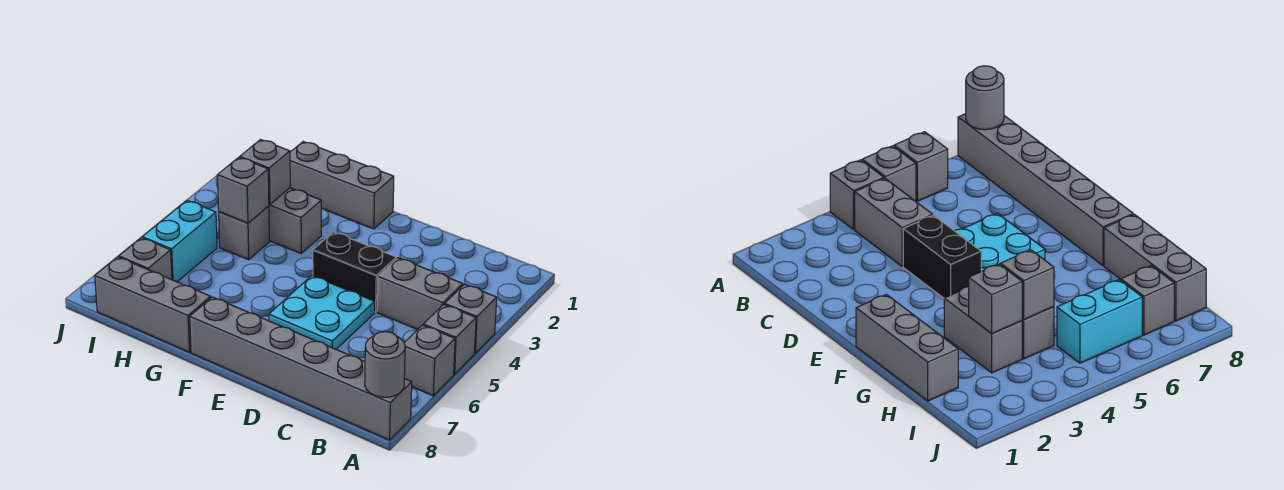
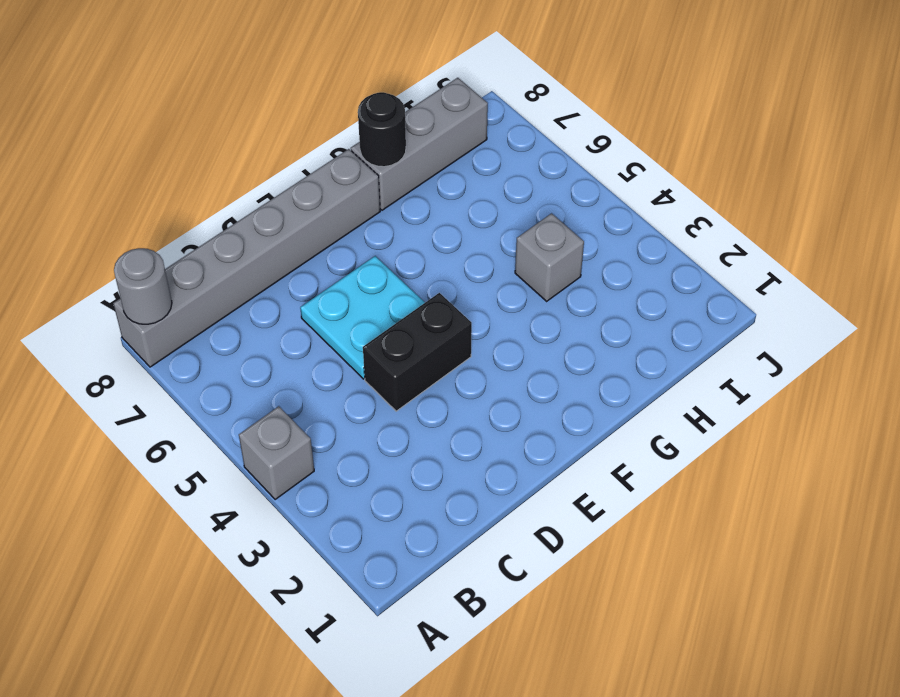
black 1x1 round brick [358,92,406,167] -> none
none -> grey 1x1 brick [423,305,476,374]
none -> grey 1x1 brick [404,325,455,396]
none -> grey 1x2 brick [377,258,463,330]

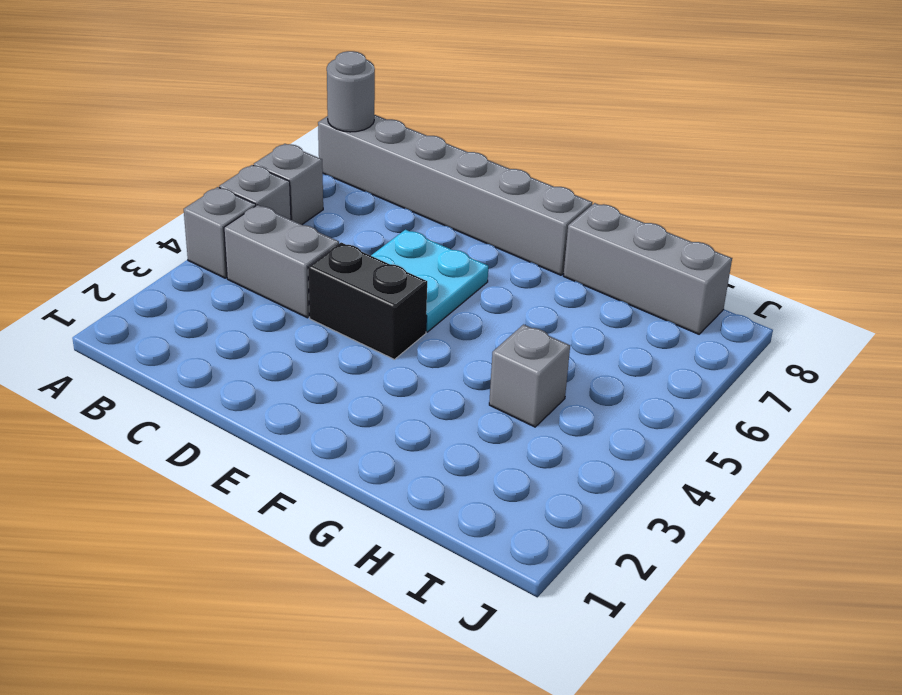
none -> grey 1x3 brick [290,142,394,229]
none -> grey 1x2 brick [269,188,321,253]
none -> cyan 1x2 brick [142,201,217,282]

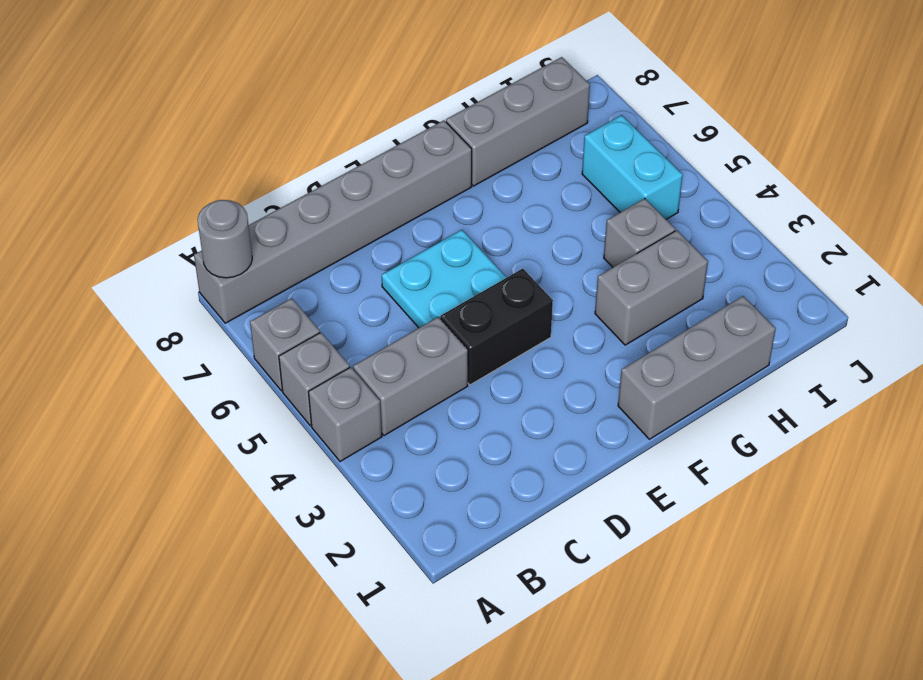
none -> grey 1x1 brick [119,238,172,280]
none -> grey 1x1 brick [240,140,290,205]
none -> grey 1x1 brick [217,157,269,223]

